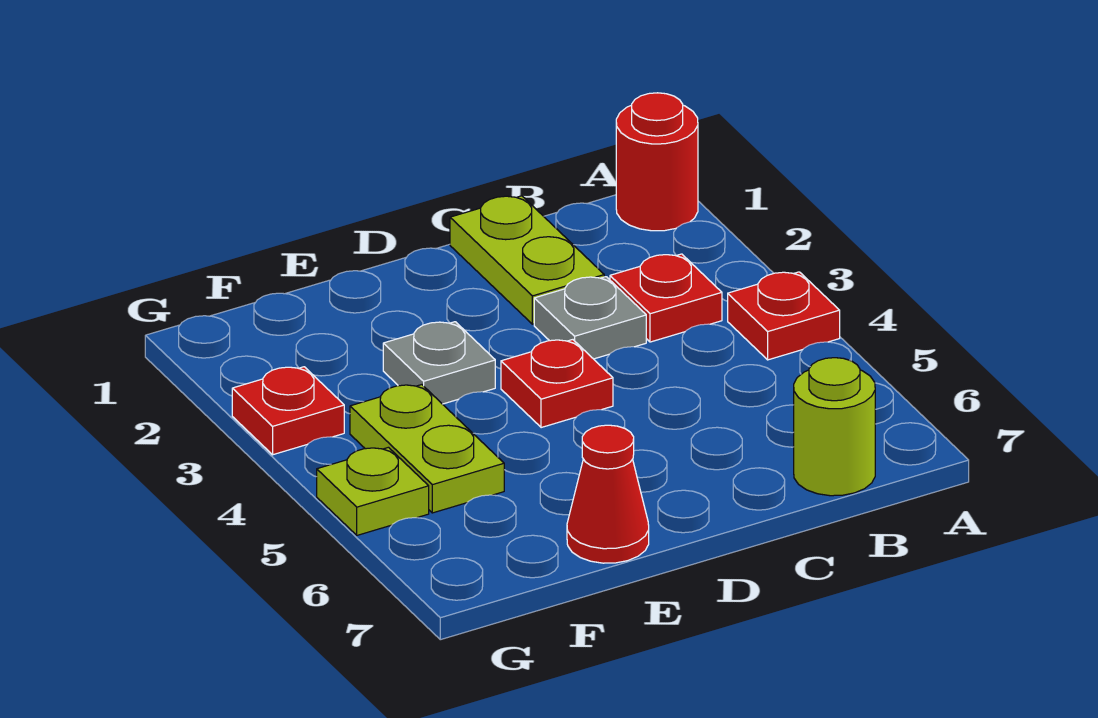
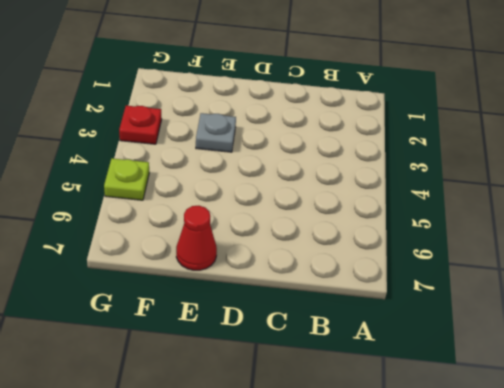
none -> red 1x1 round brick [616,93,698,231]
none -> red 1x1 plate [728,272,840,360]
none -> red 1x1 plate [610,254,722,342]

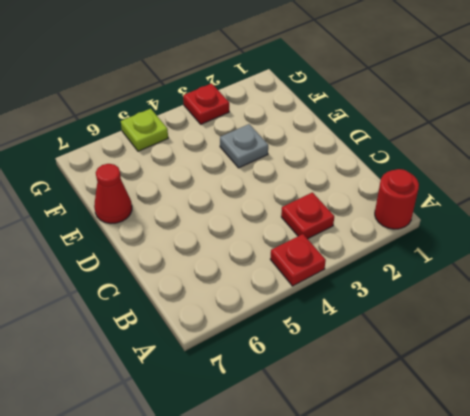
none -> lime 1x1 round brick [794,358,875,496]
none -> lime 1x2 plate [450,196,604,324]
none -> grey 1x1 plate [534,277,646,359]

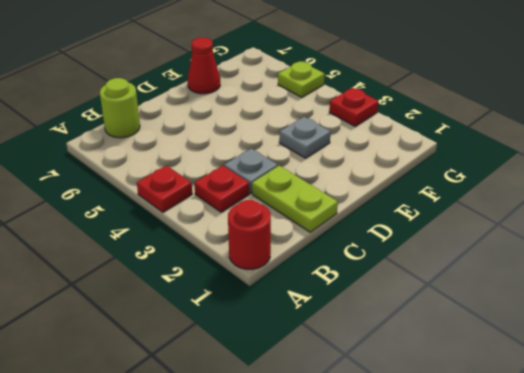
none -> red 1x1 plate [501,340,613,428]
none -> lime 1x2 plate [350,385,504,513]

